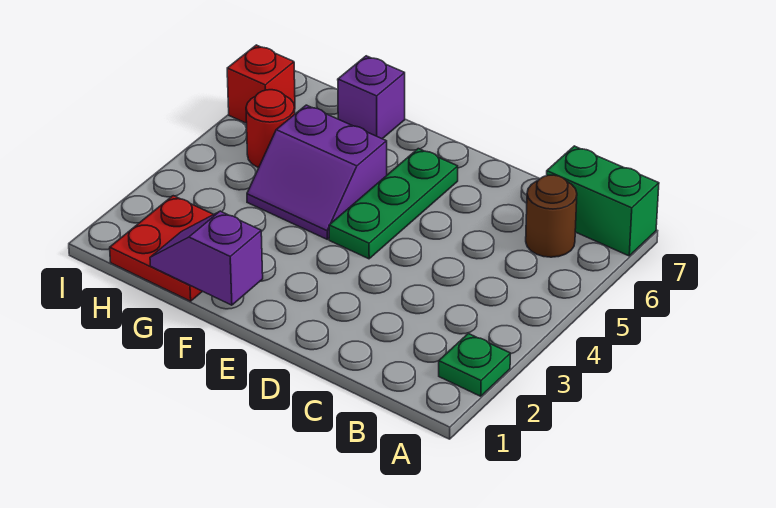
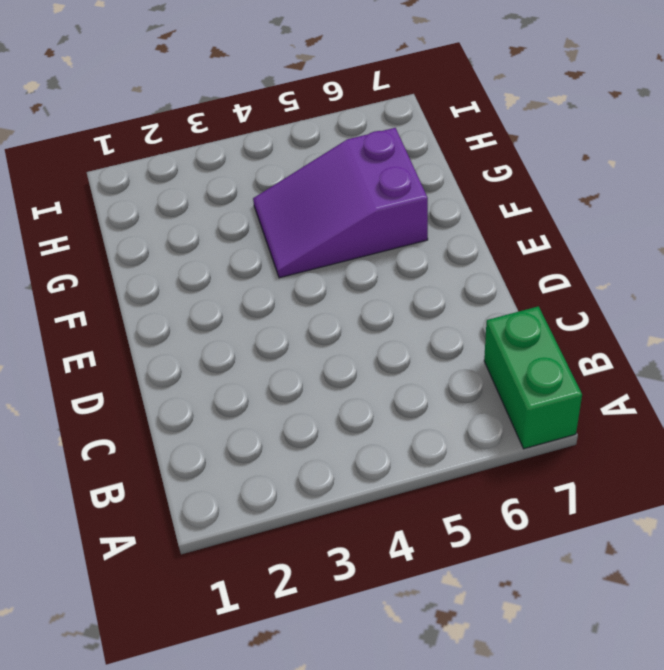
purple 2x3 slope [253,128,428,278] -> purple 2x2 slope [247,105,387,239]
none -> green 1x1 plate [439,334,510,396]
none -> brown 1x1 round brick [526,175,577,257]

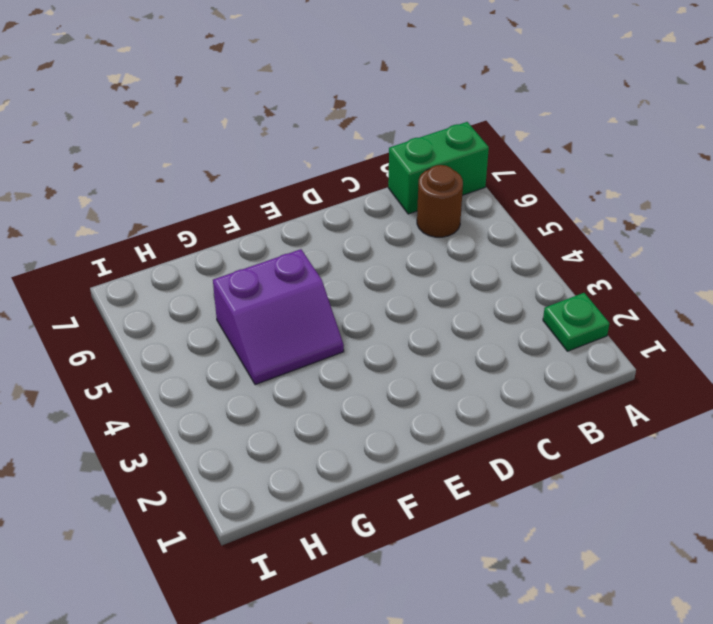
none -> green 1x3 plate [329,149,458,259]
none -> red 2x2 plate [110,196,213,301]

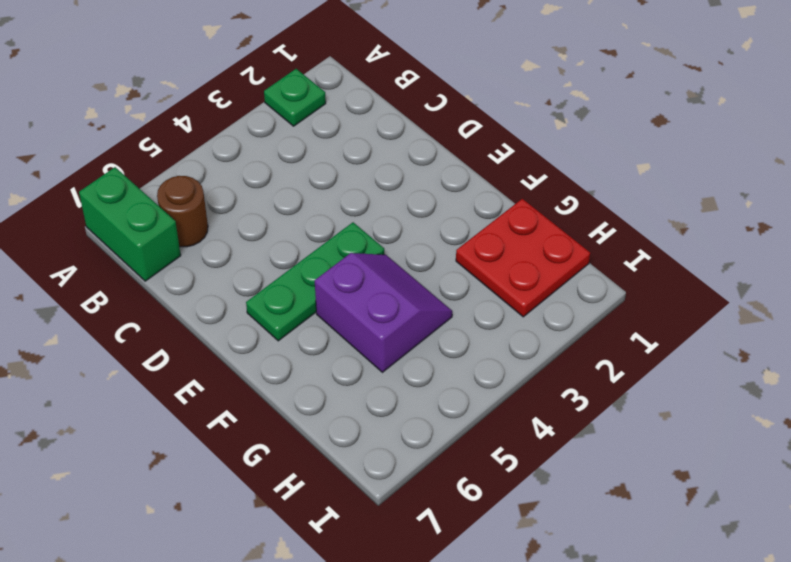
none -> purple 1x1 brick [338,56,405,139]
none -> red 1x1 round brick [246,90,295,168]

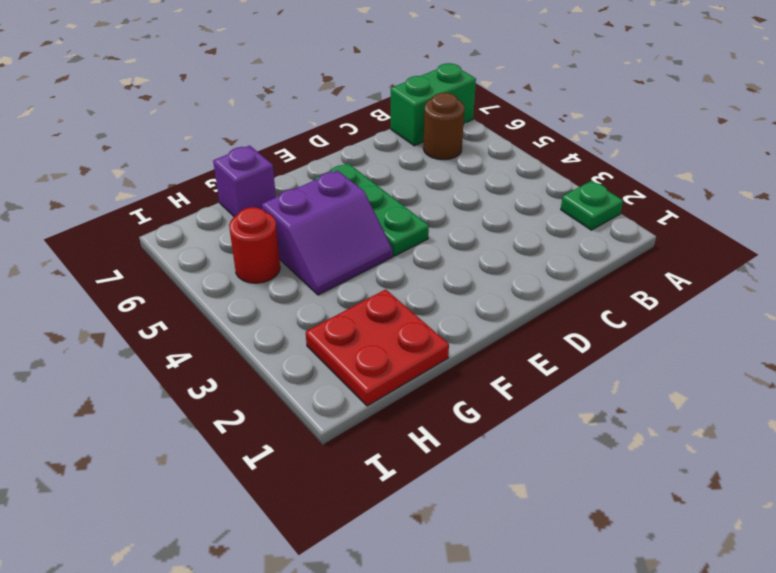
none -> red 1x1 brick [227,45,295,123]
none -> purple 1x2 slope [150,211,263,305]

